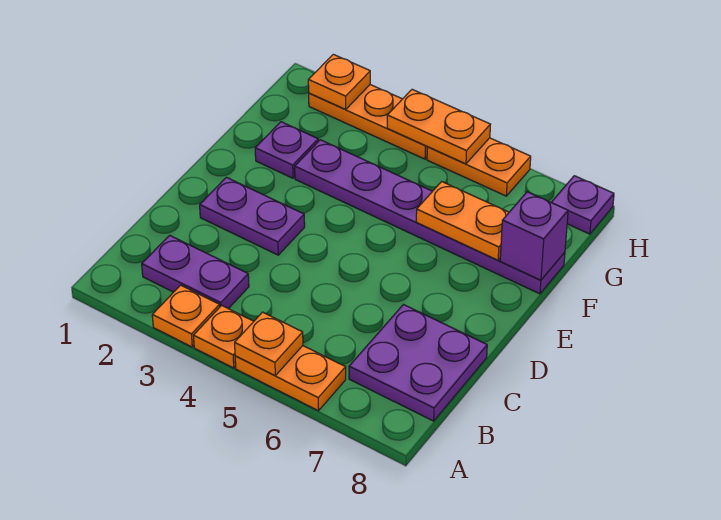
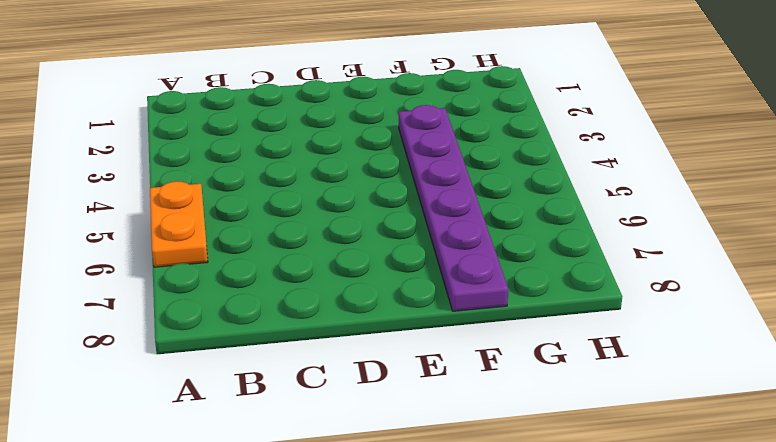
none -> orange 1x1 plate [152,285,220,347]
none -> orange 1x1 plate [193,305,254,368]
none -> purple 1x2 plate [142,235,249,309]

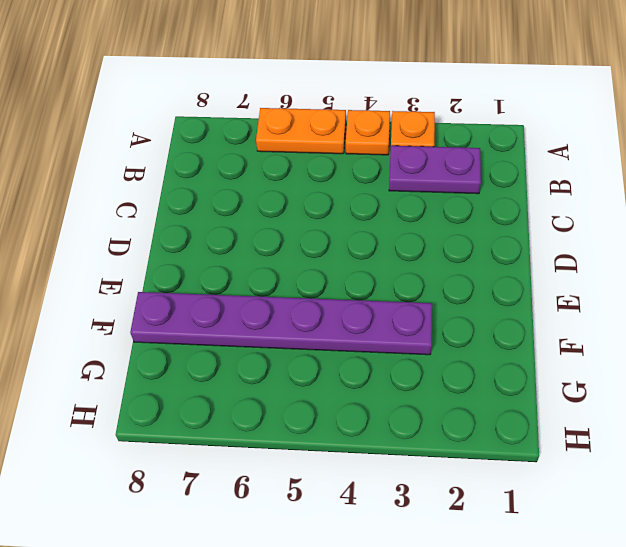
none -> purple 2x2 plate [349,305,487,421]
none -> purple 1x2 plate [200,177,305,255]
none -> purple 1x1 plate [255,122,318,178]

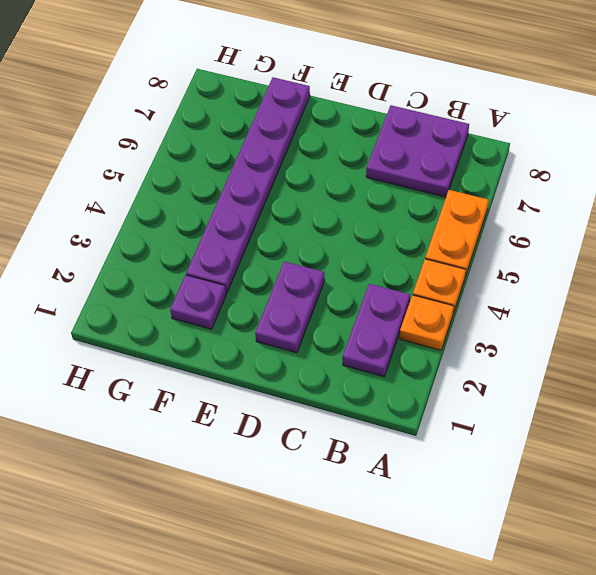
none -> orange 1x3 plate [309,85,427,159]
none -> orange 1x2 plate [427,138,531,196]
none -> purple 1x1 plate [551,176,614,234]

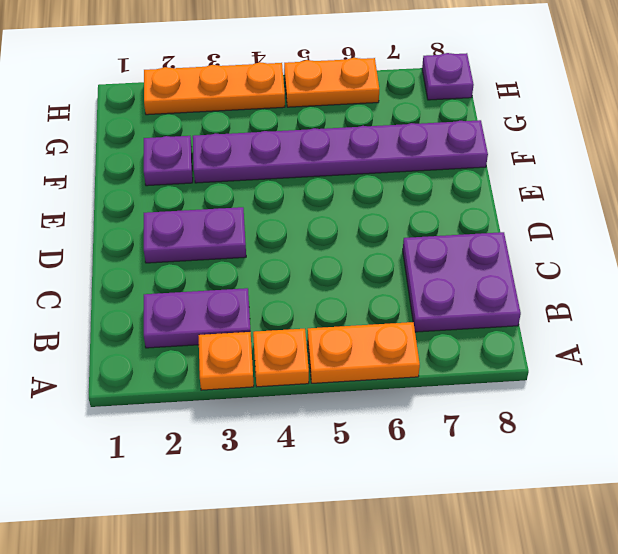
none -> orange 1x1 plate [235,312,303,376]
none -> orange 1x2 plate [416,182,509,260]
none -> purple 1x1 brick [500,192,568,280]

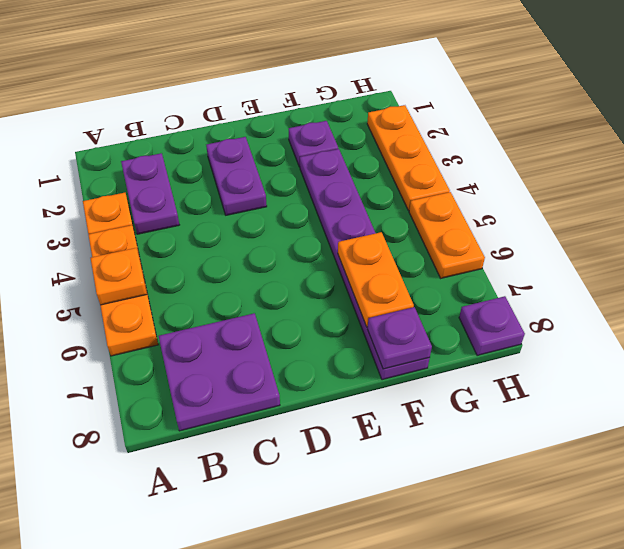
purple 1x1 plate [367,307,432,369] -> purple 1x1 brick [500,192,568,280]
none -> orange 1x1 plate [308,54,370,110]
none -> orange 1x2 plate [387,89,490,164]

